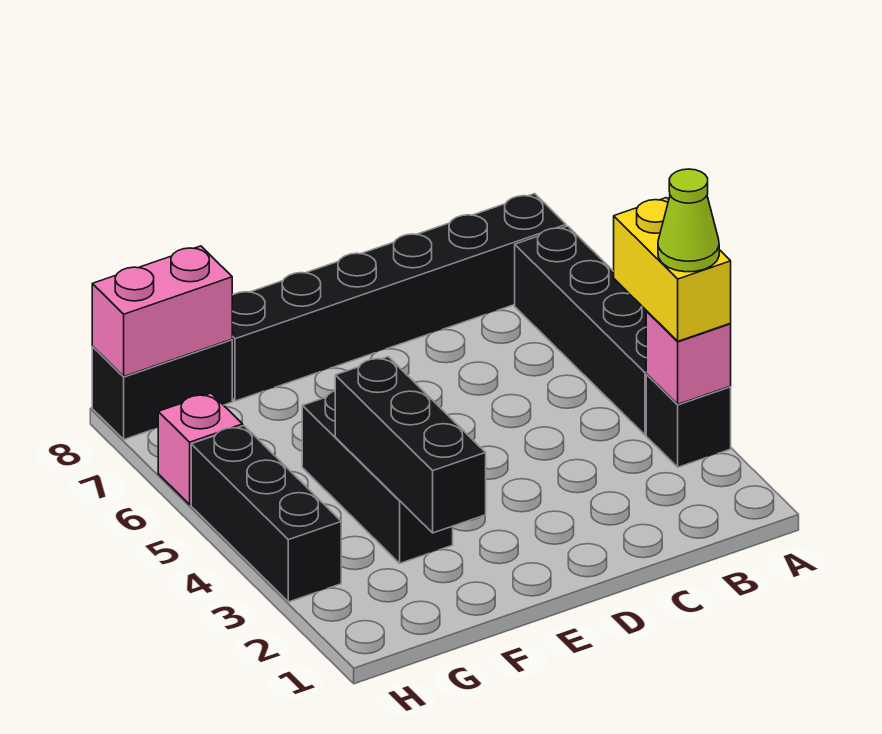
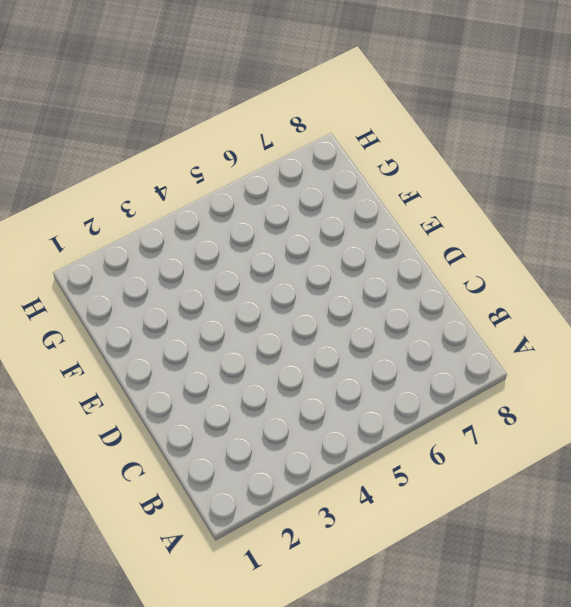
none -> black 1x1 brick [646,375,731,467]
none -> black 1x4 brick [515,226,647,435]
none -> black 1x6 brick [232,194,566,401]

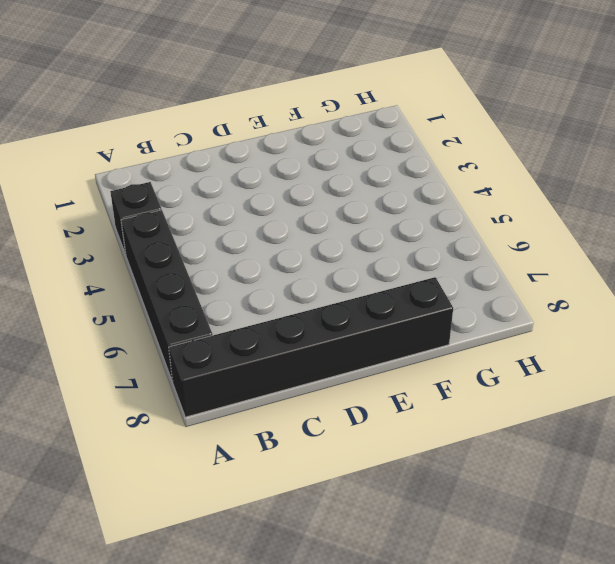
none -> black 1x3 brick [302,391,453,563]
none -> black 1x2 brick [92,339,232,439]
none -> black 1x3 brick [191,426,341,602]

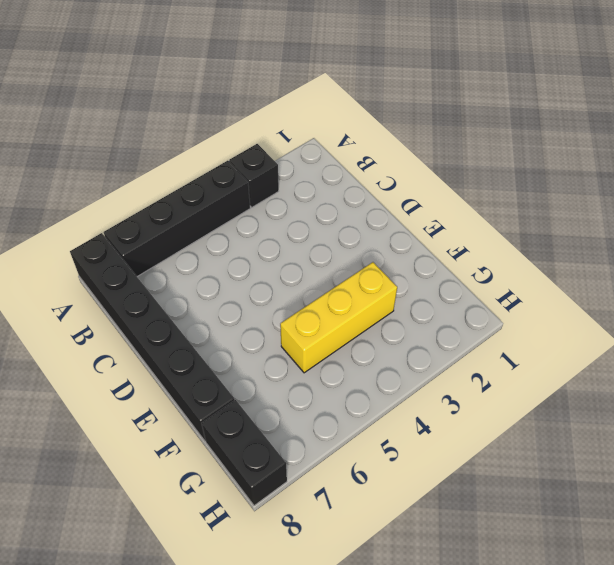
yellow 1x3 brick [280,262,397,373] -> black 1x3 brick [302,391,453,563]
none -> black 1x3 brick [191,426,341,602]
none -> pink 1x1 brick [158,393,243,504]
none -> pink 1x1 brick [646,312,731,404]

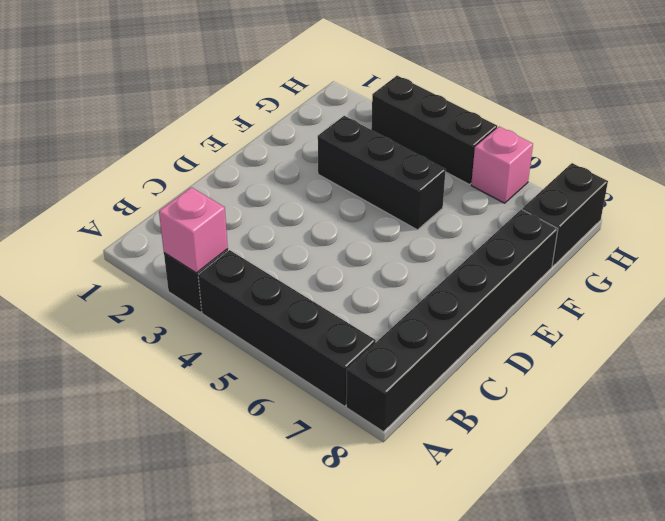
none -> black 1x3 brick [335,357,486,533]
none -> pink 1x2 brick [92,246,232,377]
none -> yellow 1x2 brick [614,198,731,341]

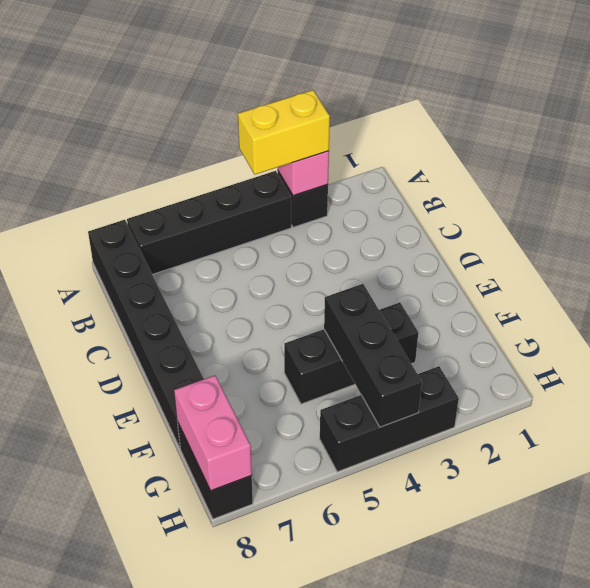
black 1x3 brick [324,284,422,427] -> black 1x3 brick turned to [335,357,486,533]
none -> pink 1x1 brick [158,393,243,504]
none -> lime 1x1 cone [658,169,719,272]

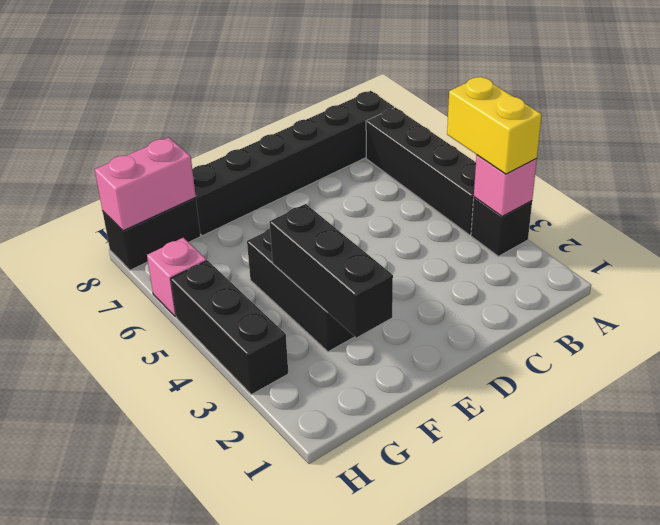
none -> lime 1x1 cone [658,169,719,272]

